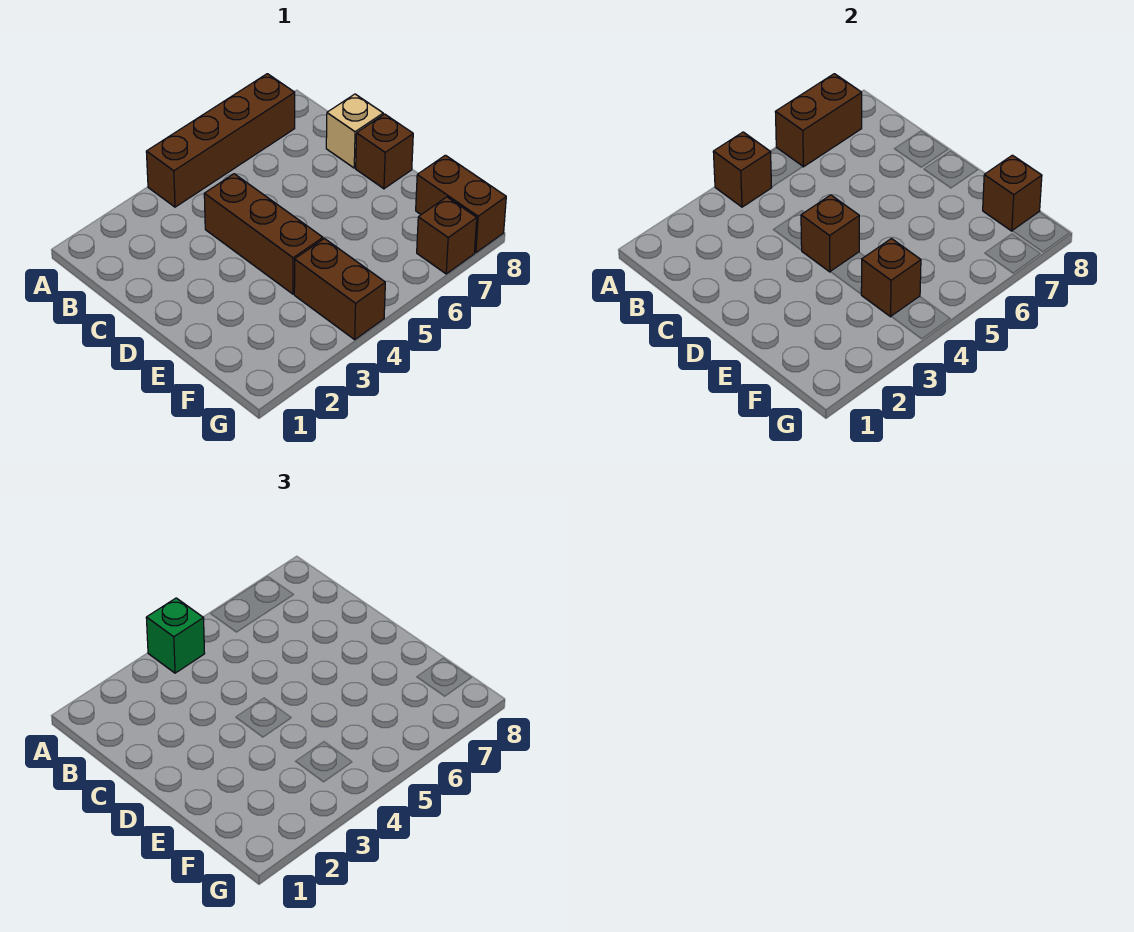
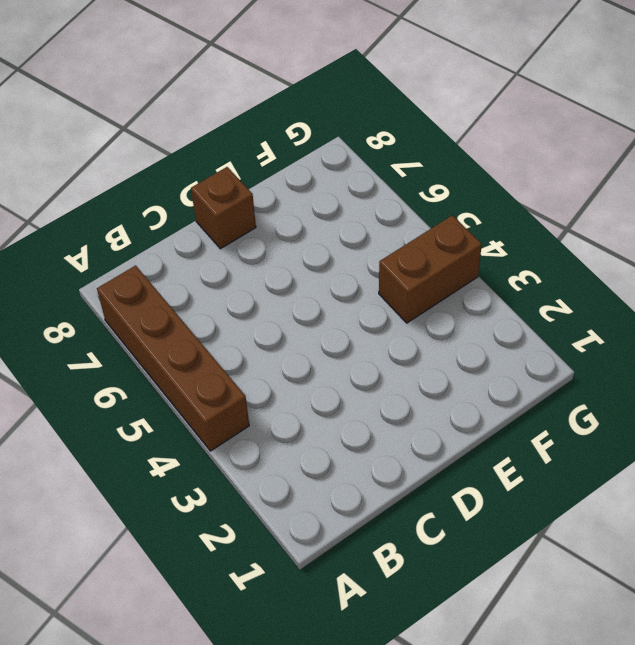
none -> brown 1x3 brick [204,174,323,294]
none -> tan 1x1 brick [326,94,383,168]
none -> brown 1x2 brick [416,155,506,253]

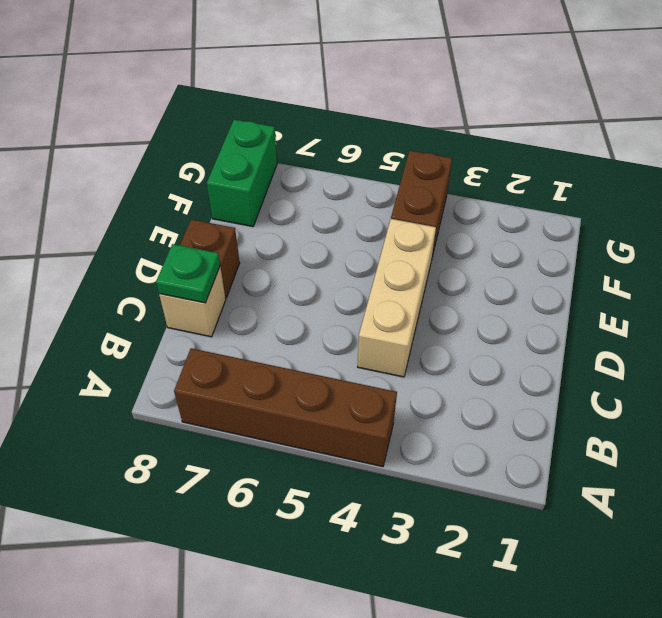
tan 1x3 brick [358,219,436,377] -> brown 1x3 brick [204,174,323,294]
green 1x1 plate [156,244,220,303] -> none
green 1x2 brick [207,120,277,227] -> brown 1x2 brick [416,155,506,253]
none -> brown 1x1 brick [417,197,477,274]
none -> brown 1x1 brick [713,132,772,207]
none -> brown 1x2 brick [775,74,862,167]

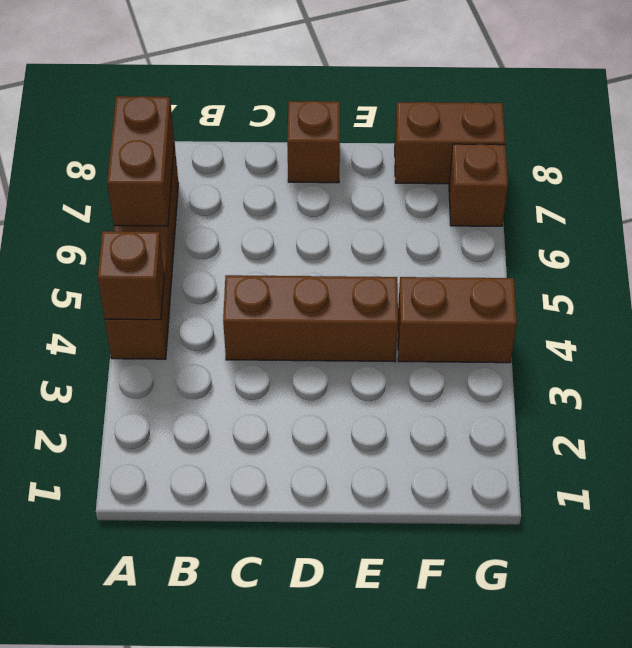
none -> tan 1x1 brick [326,94,383,168]
none -> brown 1x1 brick [801,195,859,272]
none -> brown 1x1 brick [861,239,921,317]

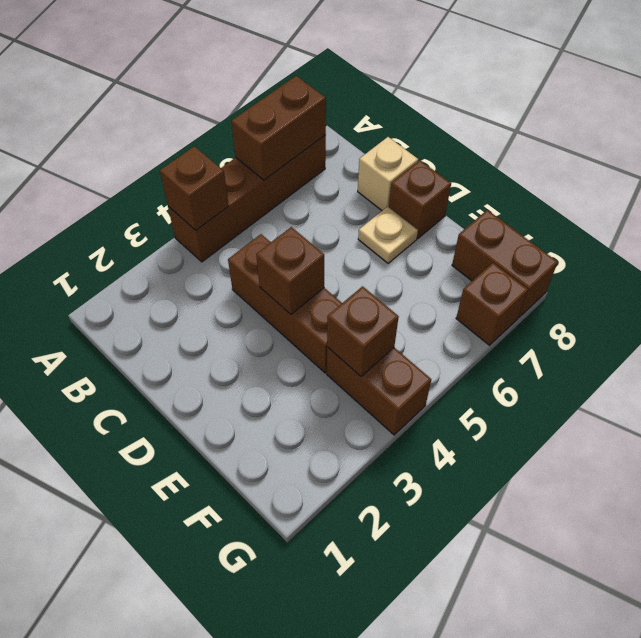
tan 1x1 plate [358,206,418,263] -> none
none -> brown 1x1 brick [983,155,1042,231]
none -> green 1x1 brick [146,598,205,673]

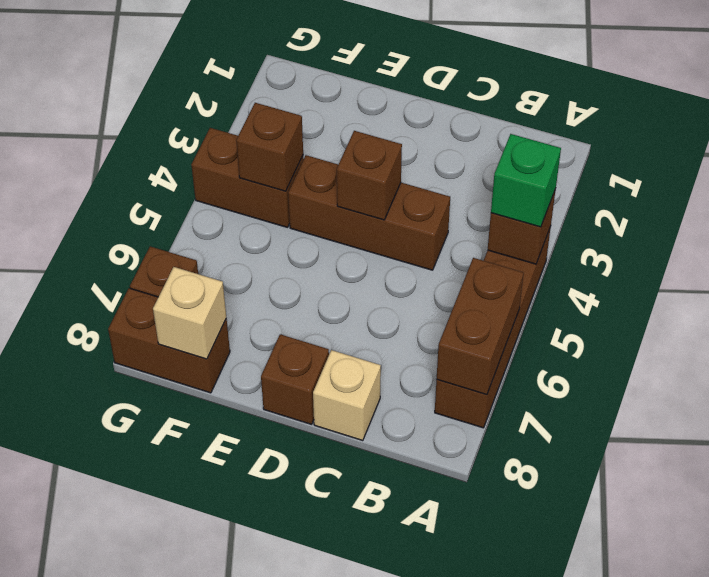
tan 1x1 brick [153,267,226,359] -> brown 1x1 brick [983,155,1042,231]

